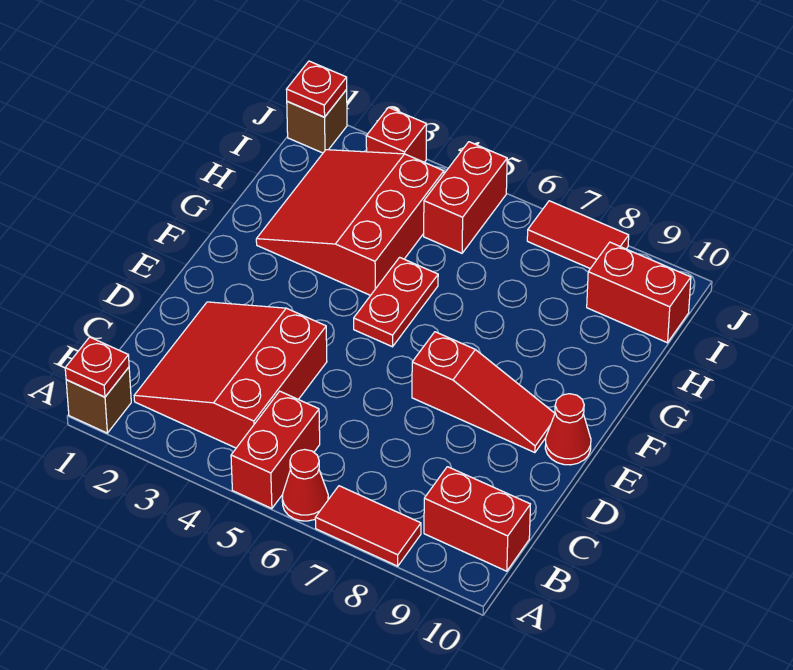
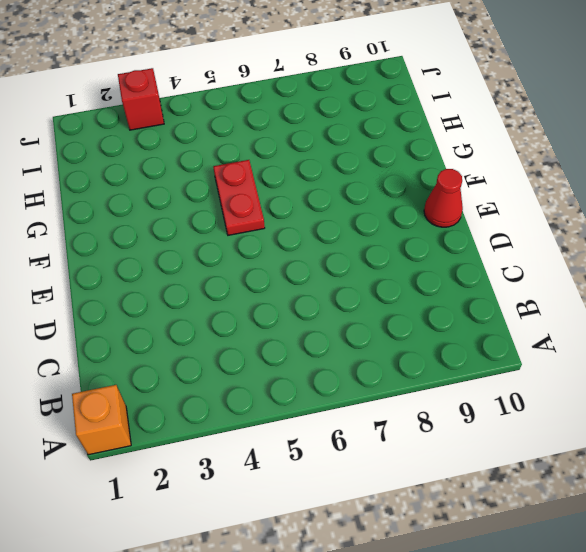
orange 1x1 brick [72,385,131,455] -> brown 1x1 brick [66,367,131,433]
none -> red 1x2 brick [231,391,320,509]
none -> red 1x1 cone [282,450,328,521]
none -> red 1x2 tile [315,486,421,566]

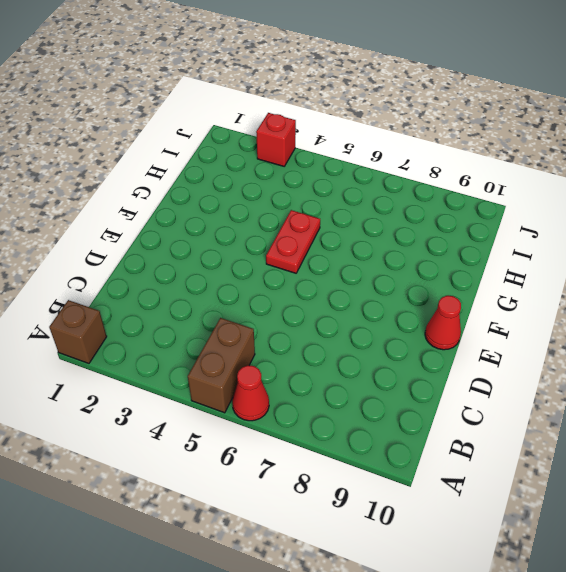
brown 1x2 brick [188,318,255,413] -> red 1x2 brick [231,391,320,509]
none -> red 1x2 tile [315,486,421,566]
none -> red 3x3 slope [134,302,327,448]
none -> red 1x2 brick [424,467,530,571]

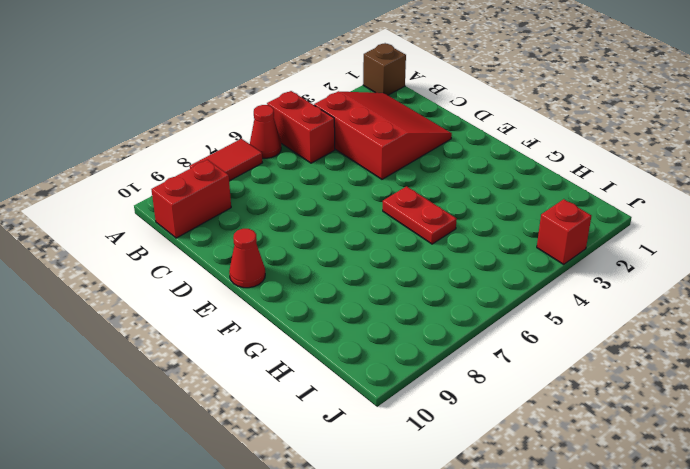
none -> red 1x3 slope [412,332,555,453]
none -> red 3x3 slope [256,150,444,295]
none -> red 1x2 brick [424,142,507,253]

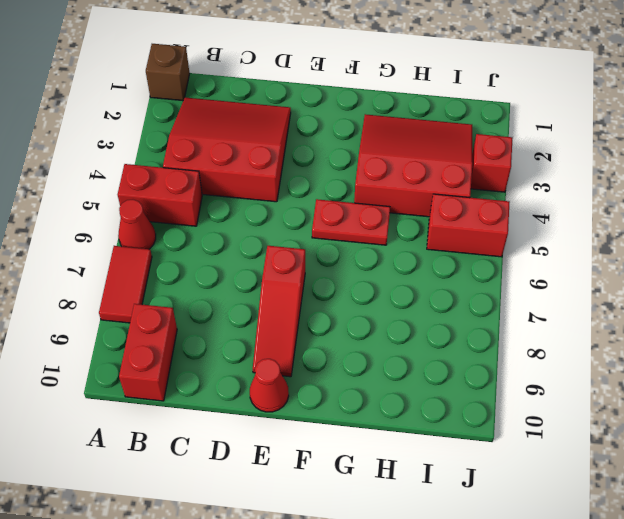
none -> red 1x2 brick [587,242,691,343]
none -> brown 1x1 brick [287,90,347,153]
none -> red 1x2 tile [527,201,629,269]

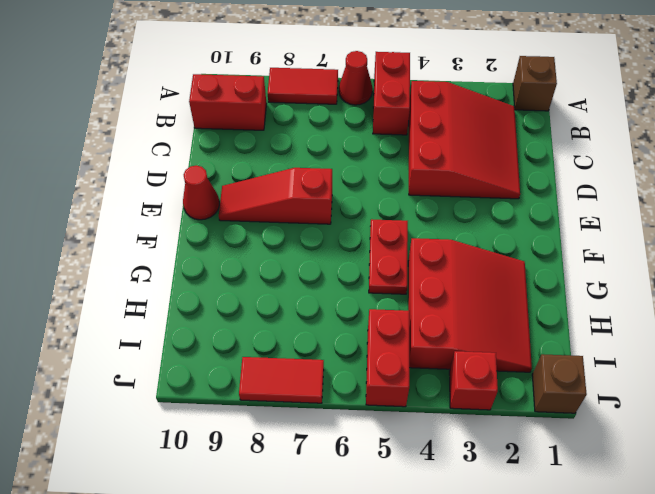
none -> red 1x2 brick [587,242,691,343]
none -> red 1x1 plate [65,337,129,397]
none -> red 1x1 plate [286,61,347,117]

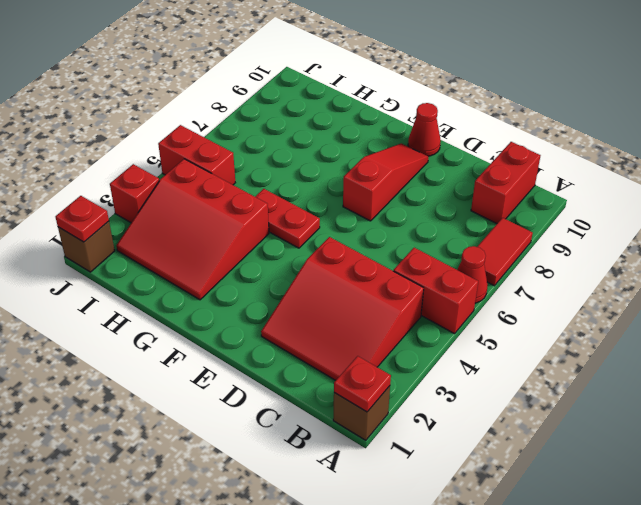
none -> red 1x2 brick [587,242,691,343]
none -> red 1x2 tile [527,201,629,269]

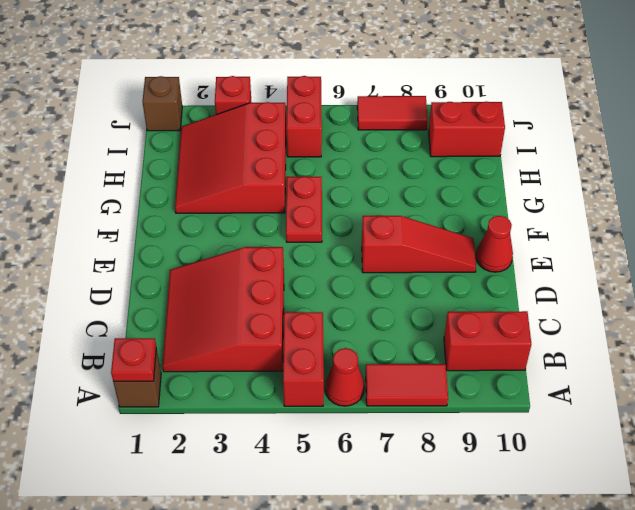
none -> red 1x1 plate [286,61,347,117]

